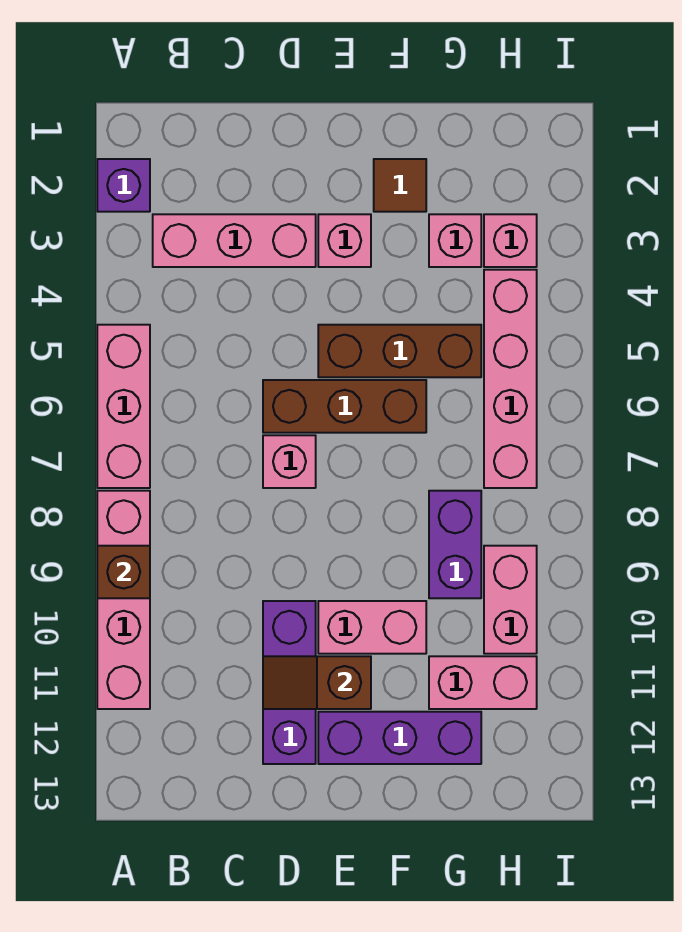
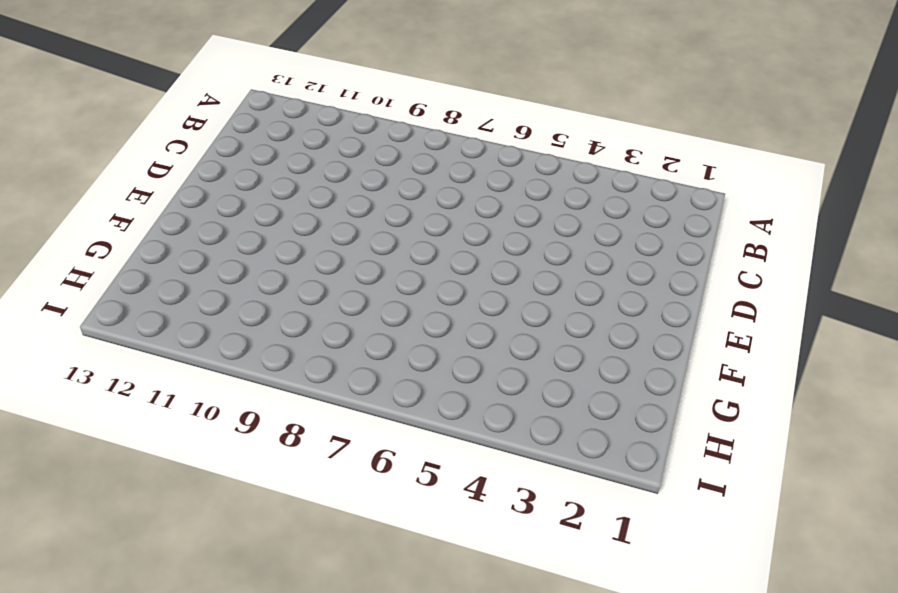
none -> purple 1x1 brick [97,159,150,212]
none -> pink 1x3 brick [97,325,150,488]
none -> pink 1x4 brick [97,491,150,709]

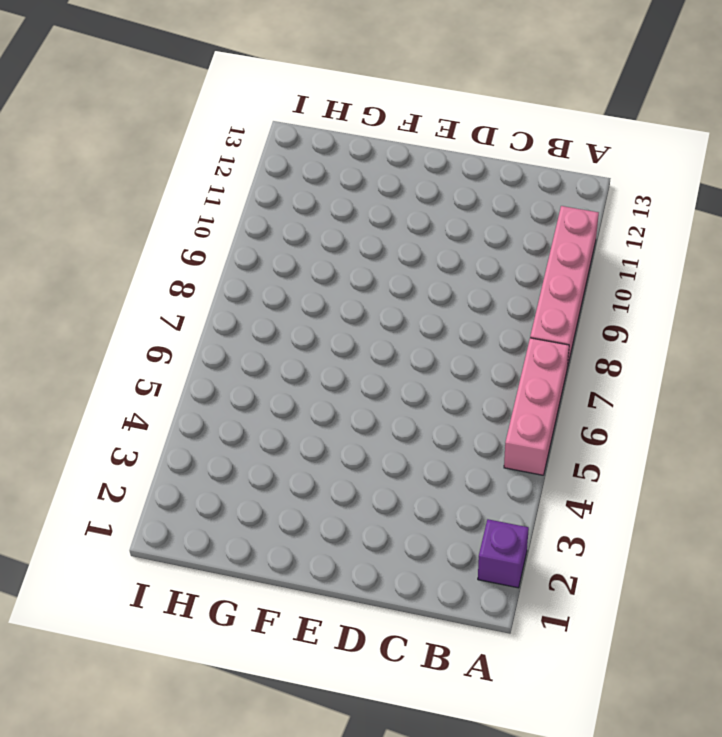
none -> pink 1x3 brick [153,214,316,267]
none -> brown 1x3 brick [263,380,426,433]
none -> pink 1x1 brick [263,435,316,488]

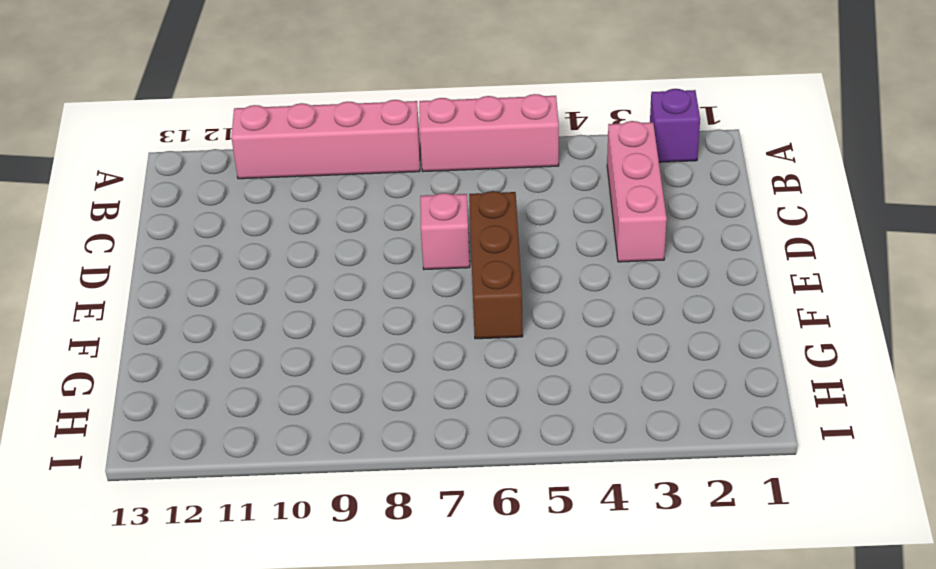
none -> purple 1x3 brick [263,601,316,764]
none -> pink 1x1 brick [318,214,371,267]
none -> brown 1x3 brick [318,325,481,377]

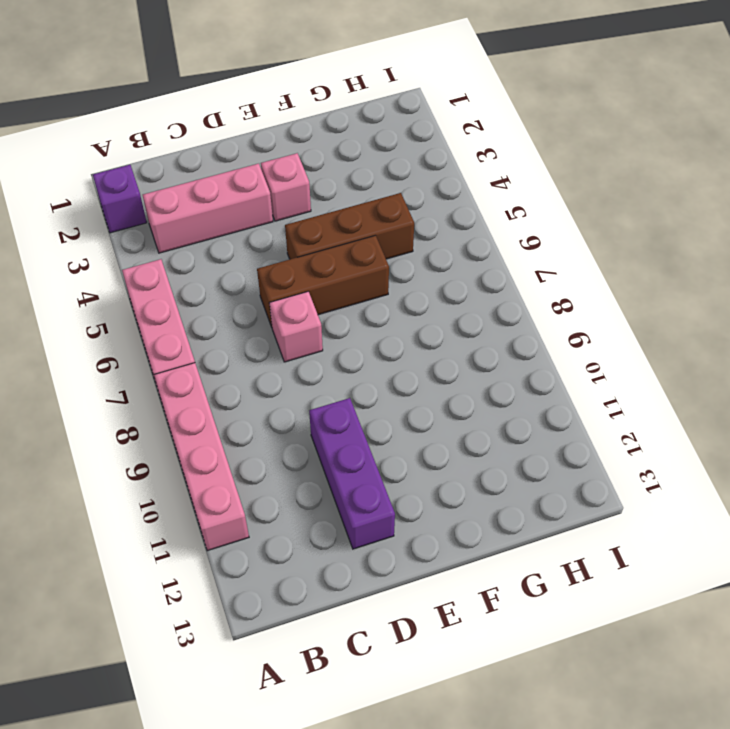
none -> pink 1x2 brick [318,601,426,654]
none -> purple 1x3 brick [318,712,481,764]
none -> brown 1x1 tile [374,159,426,212]

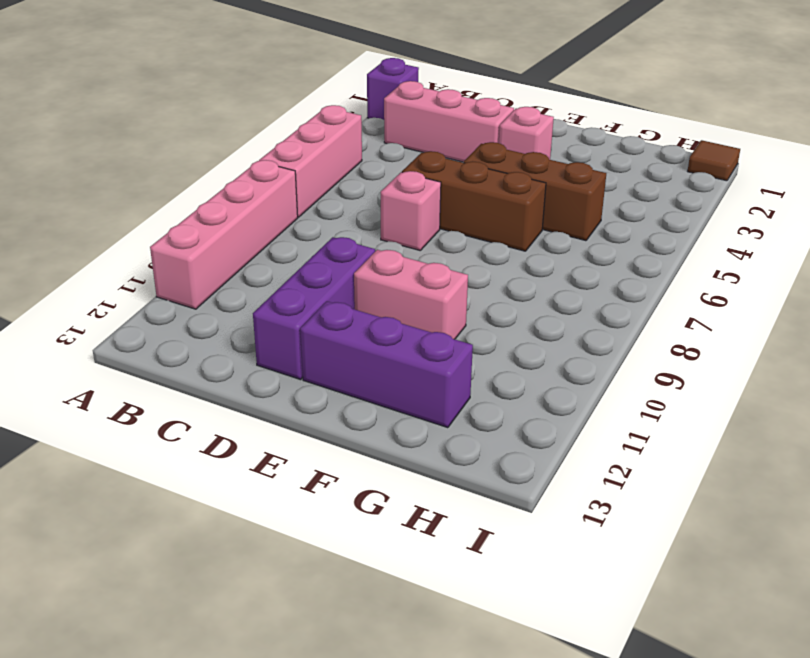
brown 1x1 tile [688,140,740,181] -> brown 1x1 tile moved to [374,159,426,212]
none -> pink 1x1 brick [429,214,481,267]
none -> purple 1x2 brick [429,491,481,598]
none -> pink 1x2 brick [429,656,537,709]

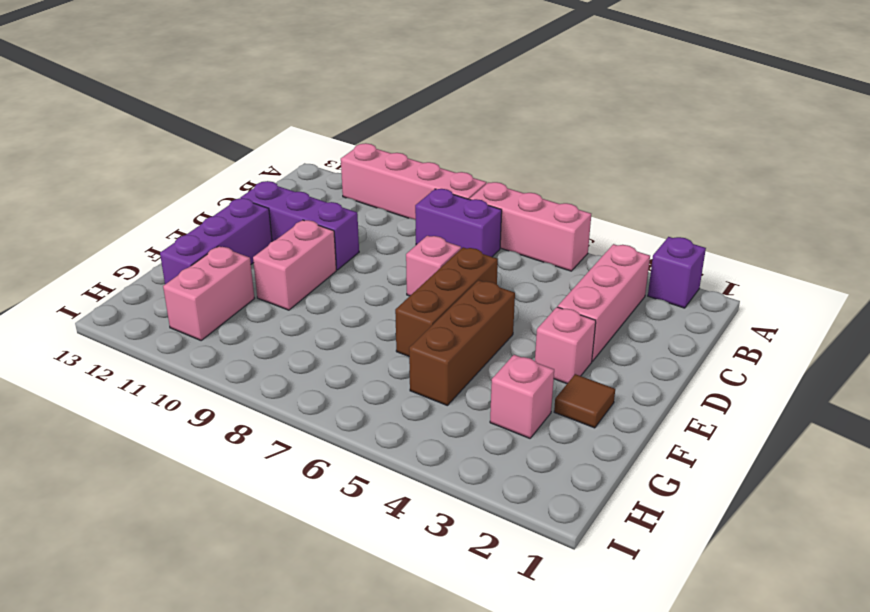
purple 1x2 brick [415,189,502,257] -> purple 1x2 brick moved to [429,491,481,598]
none -> pink 1x1 brick [484,214,537,267]
none -> pink 1x4 brick [484,270,537,488]
none -> pink 1x2 brick [484,546,537,654]

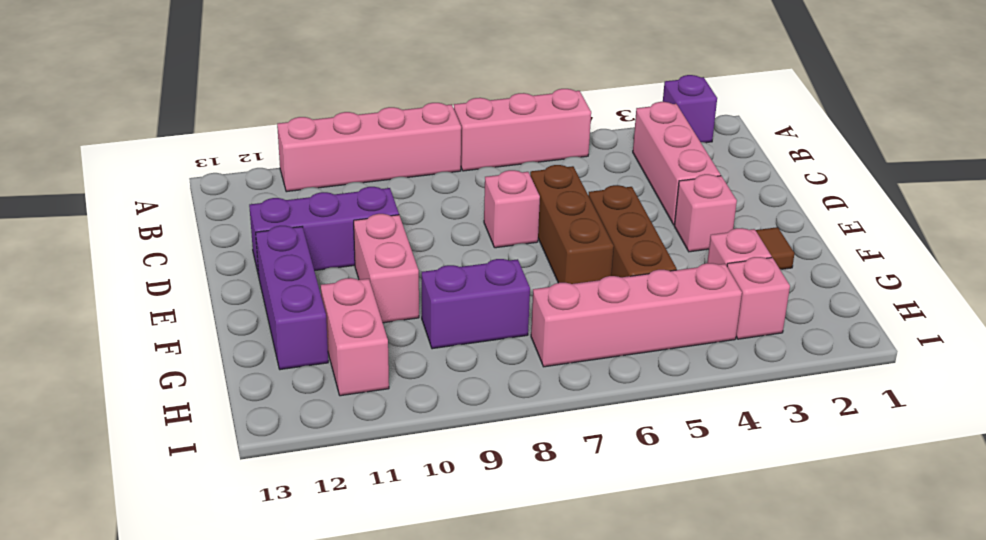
none -> pink 1x2 brick [484,546,537,654]
none -> brown 1x1 brick [97,546,150,598]
none -> brown 1x2 slope [263,656,371,709]

